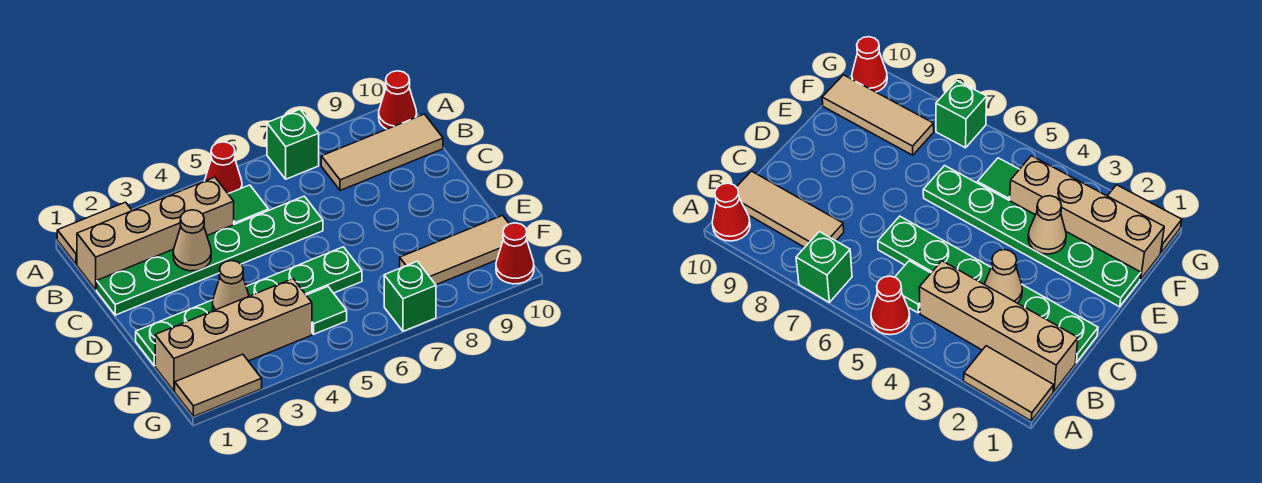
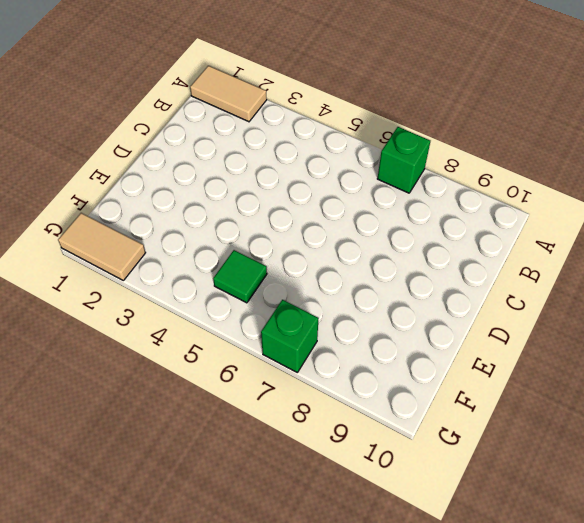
none -> red 1x1 cone [205,142,242,194]
none -> red 1x1 cone [379,71,417,129]
none -> tan 1x4 brick [77,177,234,290]

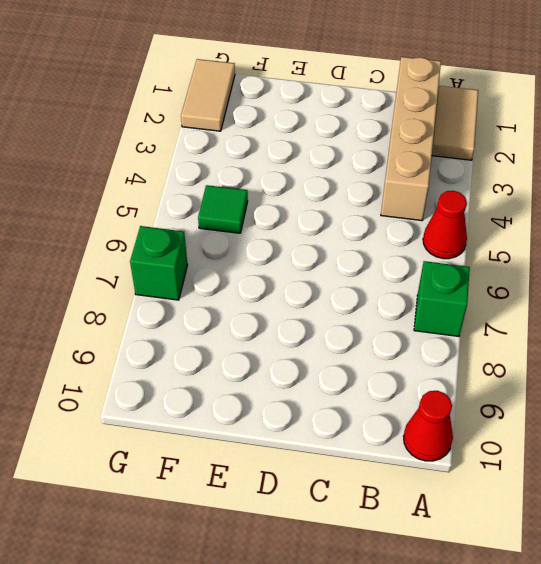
none -> green 1x1 tile [228,185,269,224]
none -> tan 1x3 tile [321,114,443,190]
none -> green 1x6 plate [97,196,323,315]

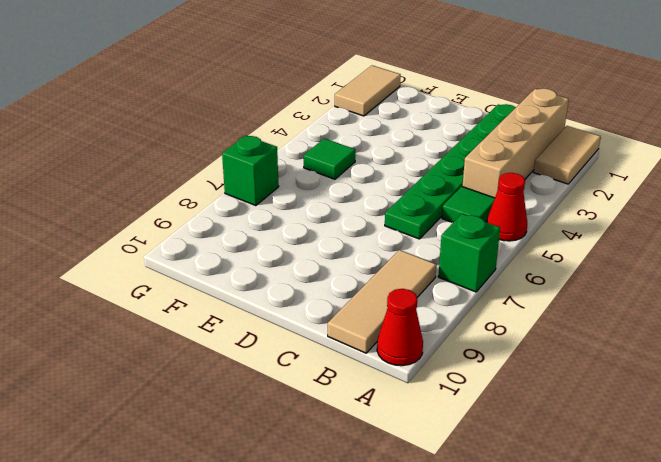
none -> green 1x6 plate [136,247,362,366]
none -> tan 1x4 brick [155,279,312,391]
none -> tan 1x3 tile [400,215,509,285]

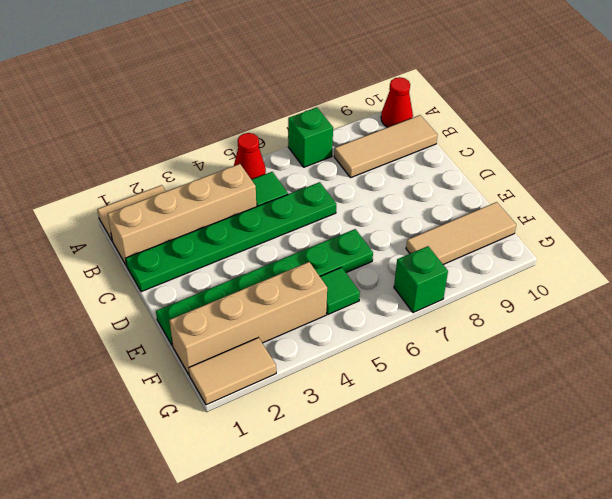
none -> red 1x1 cone [496,223,534,284]
none -> tan 1x1 cone [173,210,211,271]
none -> tan 1x1 cone [213,261,249,311]

